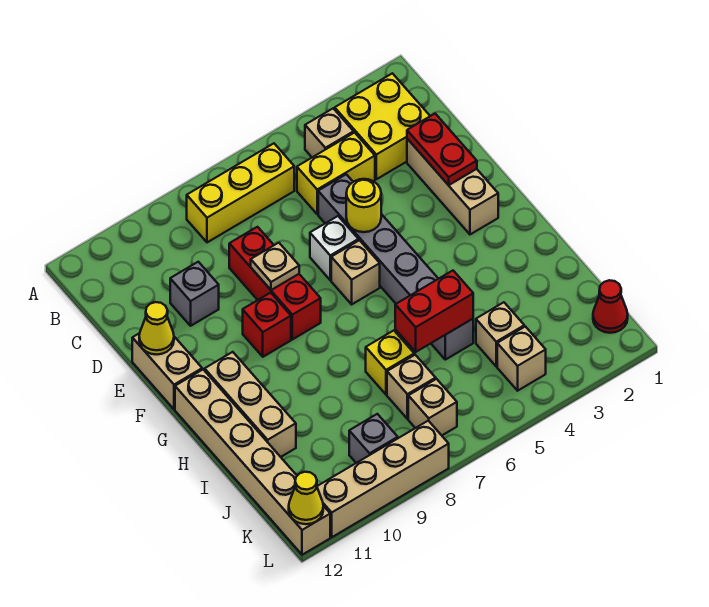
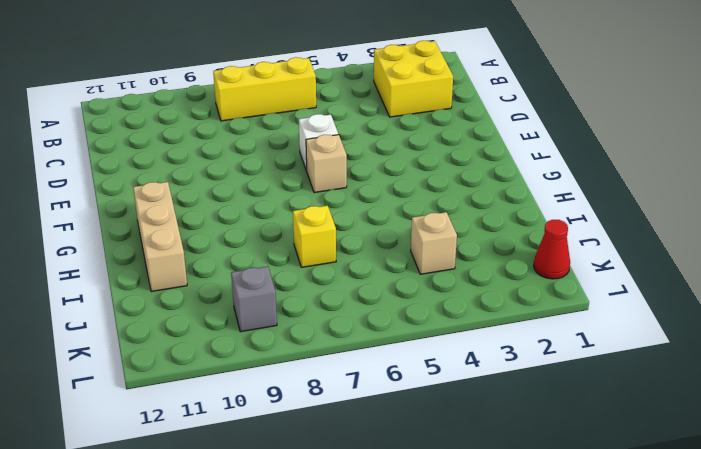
none -> tan 1x1 brick [305,108,354,157]
none -> yellow 1x2 brick [297,133,375,214]
none -> tan 1x3 brick [407,139,498,234]

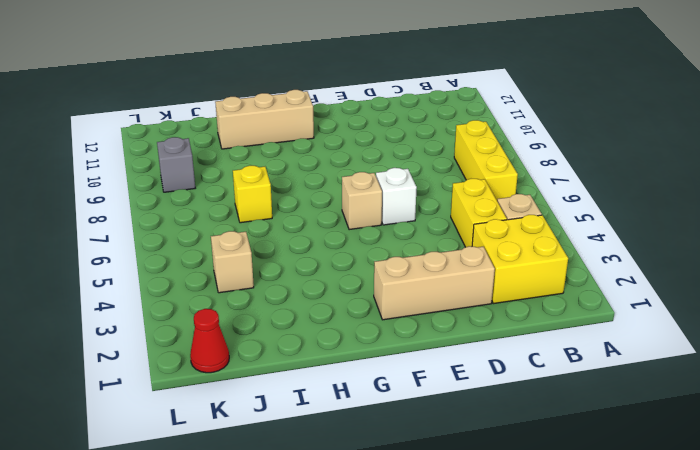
none -> grey 1x6 brick [318,174,473,360]
none -> red 1x3 brick [229,227,321,339]
none -> grey 1x1 brick [170,262,219,326]

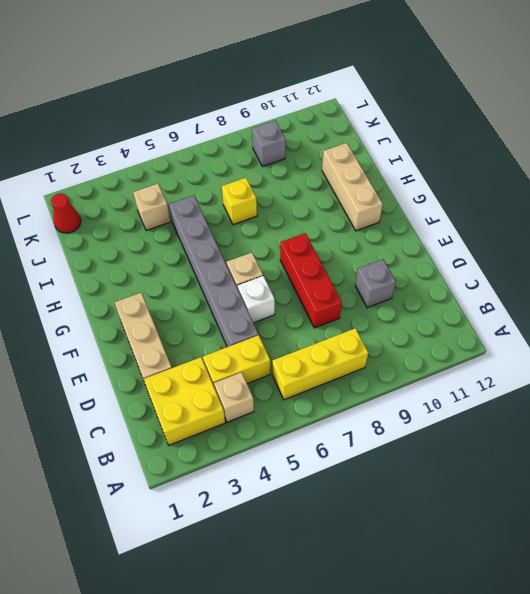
none -> tan 1x2 brick [132,333,202,409]
none -> red 1x1 brick [243,293,291,357]
none -> tan 1x6 brick [175,370,330,555]

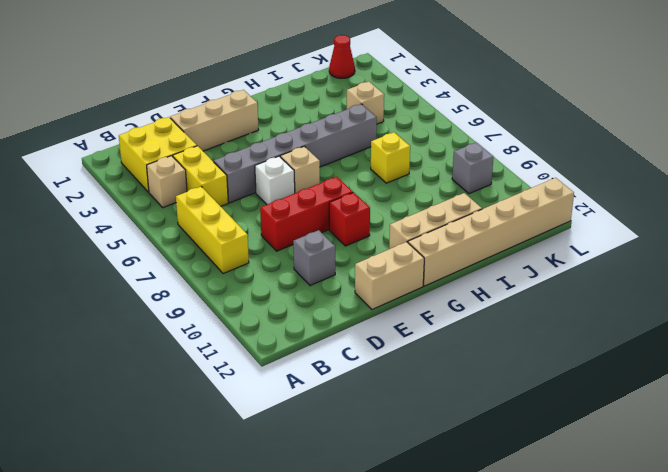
none -> tan 1x1 brick [387,355,436,419]
none -> tan 1x1 brick [497,326,546,391]
none -> tan 1x1 brick [408,379,457,435]

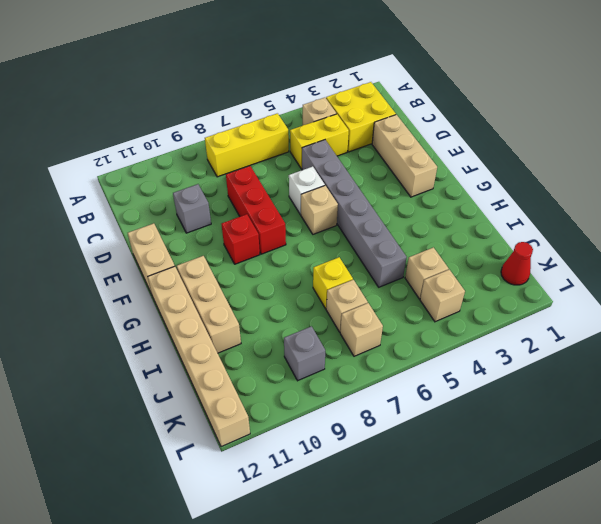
none -> tan 1x4 brick [317,421,449,537]
none -> red 1x2 plate [407,114,477,185]
none -> yellow 1x1 round brick [346,179,381,232]

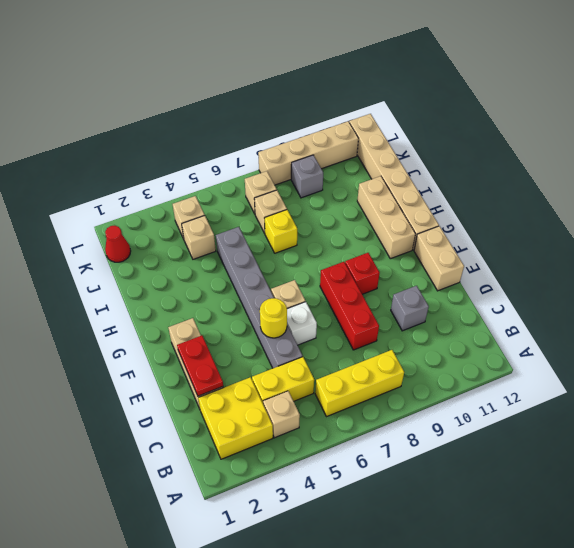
none -> tan 1x1 plate [251,243,299,290]
none -> yellow 1x1 cone [139,302,174,355]
none -> red 1x2 brick [395,271,473,352]

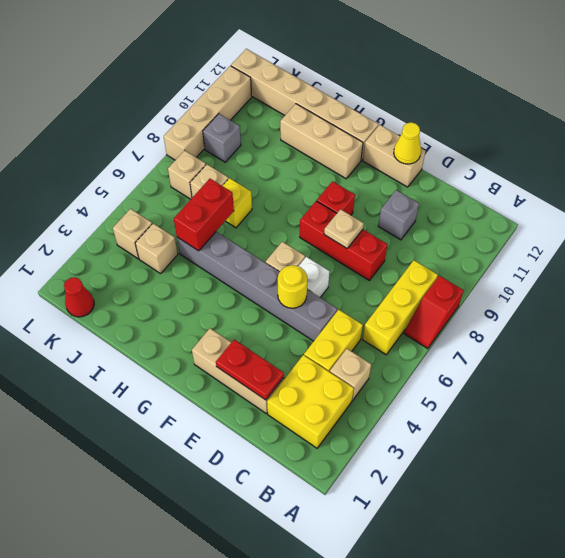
red 1x2 slope [404,276,464,349] -> none
none -> yellow 1x1 cone [289,472,323,524]

